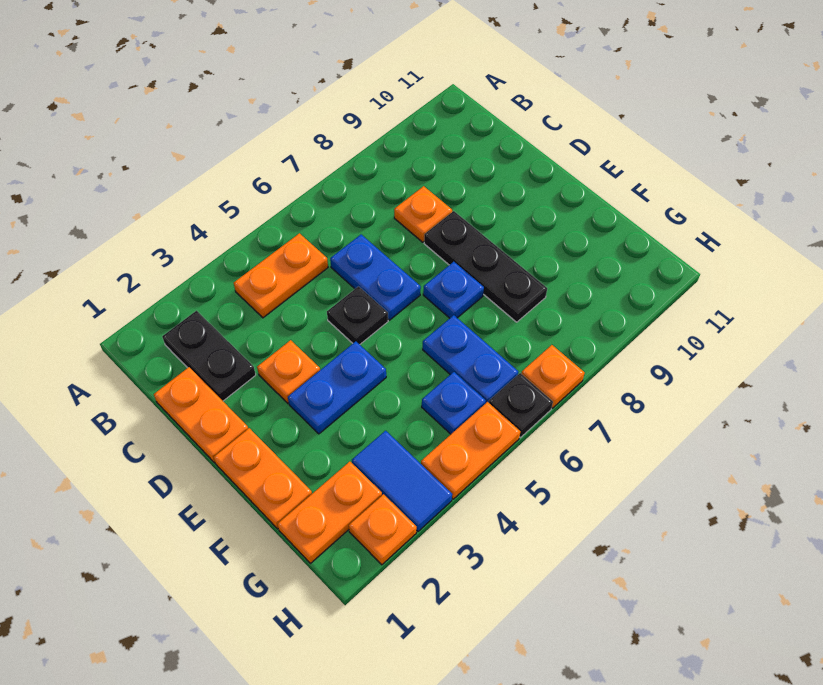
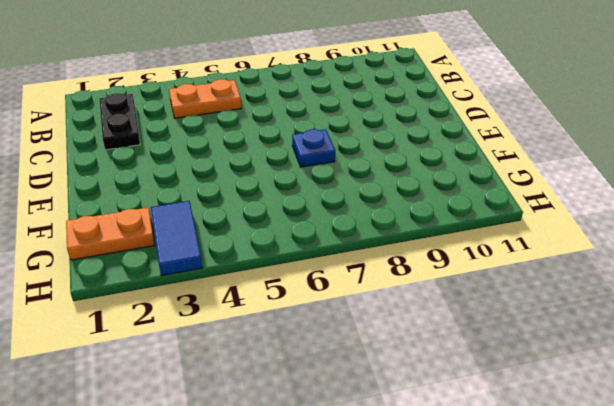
none -> orange 1x2 plate [154,367,248,463]
none -> blue 1x2 plate [330,235,421,320]
none -> orange 1x1 plate [394,186,452,242]

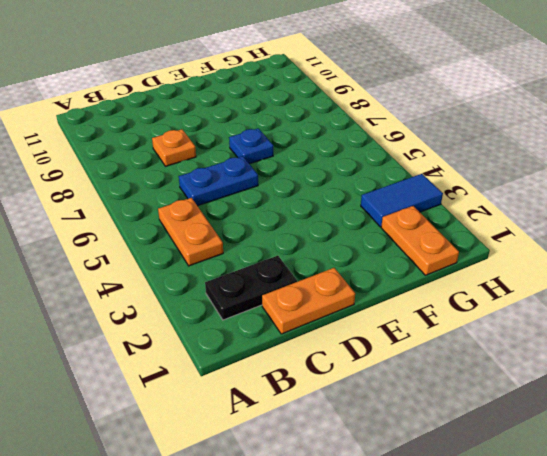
none -> orange 1x1 plate [257,340,320,403]
none -> black 1x1 plate [327,286,388,344]
none -> black 1x3 plate [424,211,547,322]

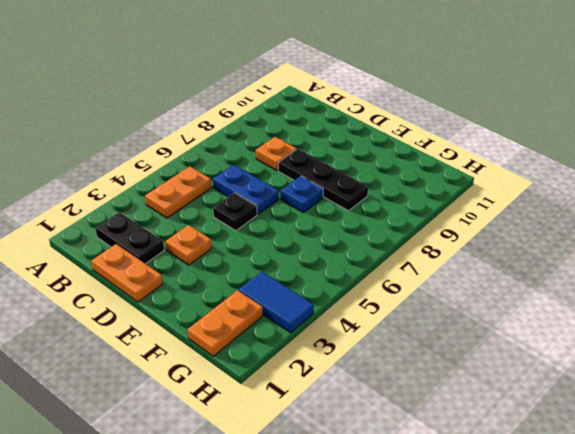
none -> orange 1x2 plate [214,428,312,529]
none -> blue 1x2 plate [288,341,386,434]
none -> blue 1x2 plate [423,315,518,403]

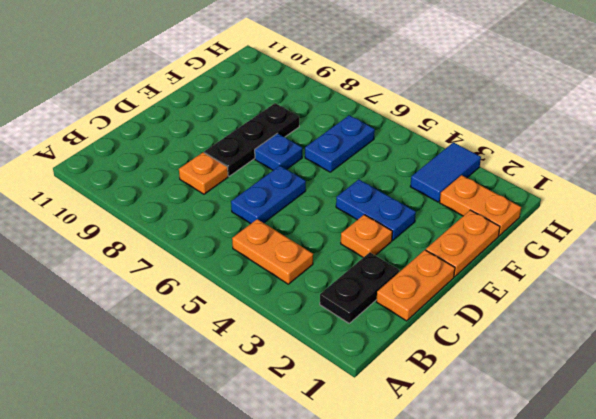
none -> black 1x1 plate [327,286,388,344]
none -> blue 1x1 plate [422,372,486,434]
none -> orange 1x1 plate [349,494,417,565]

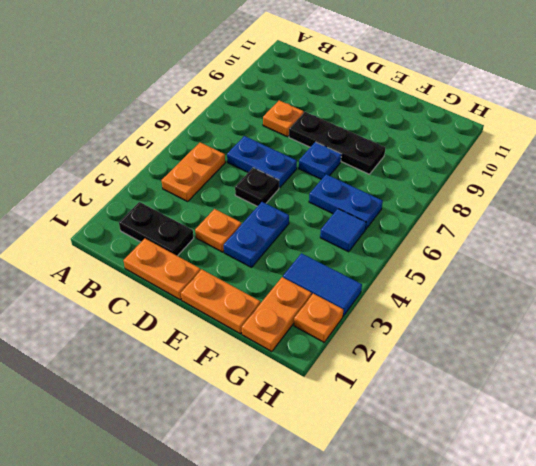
blue 1x1 tile [320,209,366,252] -> blue 1x1 plate [422,372,486,434]
none -> orange 1x2 plate [421,402,520,499]
none -> black 1x1 plate [489,373,553,438]
none -> orange 1x1 plate [521,345,585,408]

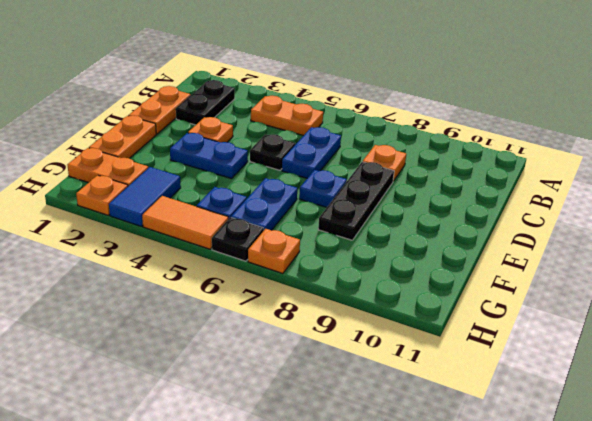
orange 1x2 tile [142,196,228,249] -> orange 1x2 plate [421,402,520,499]

